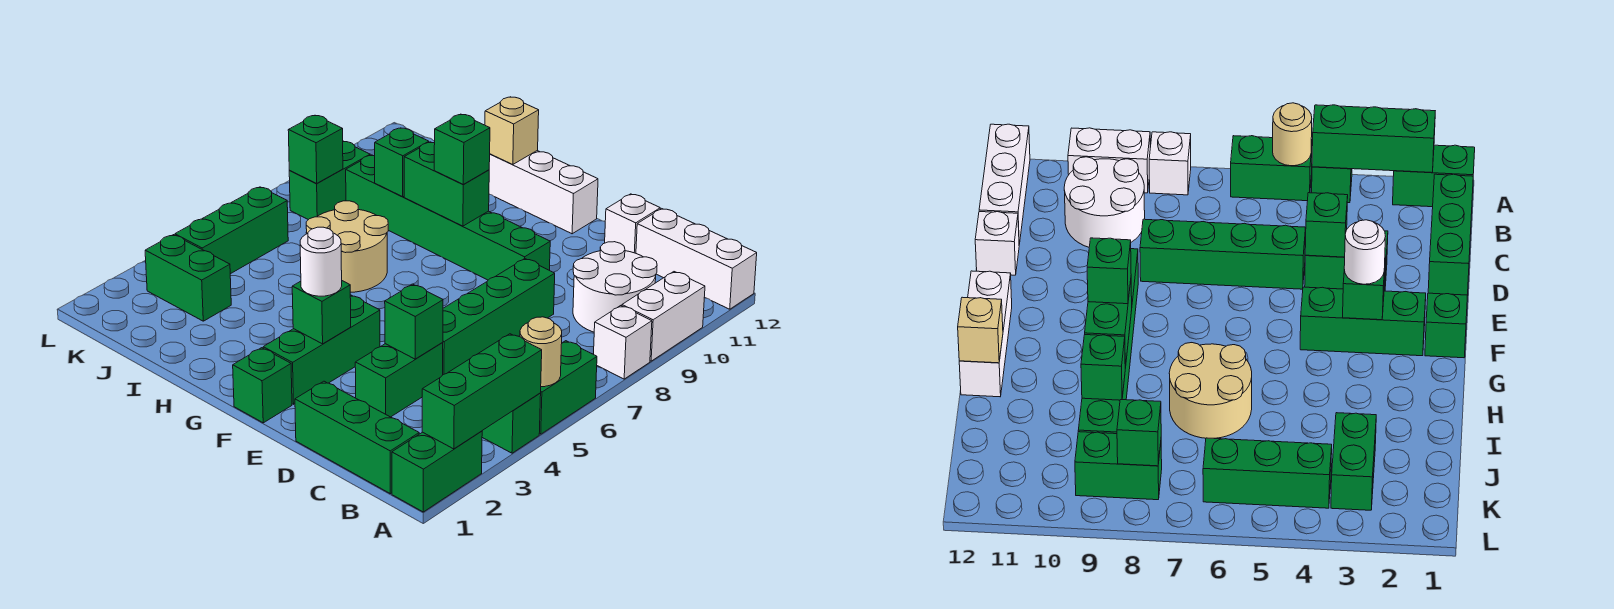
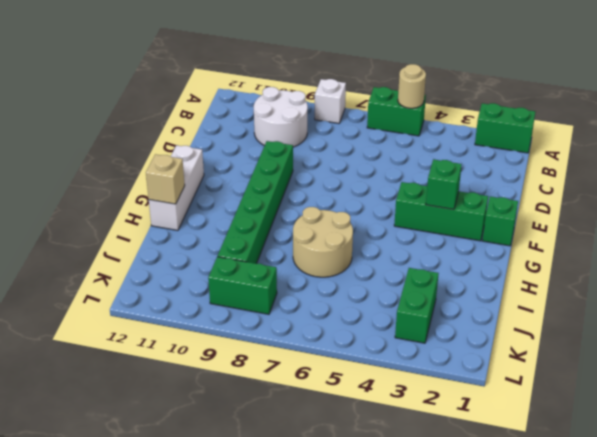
none -> green 1x1 brick [482,393,541,453]
none -> white 1x2 brick [622,272,705,361]
none -> white 1x3 brick [636,209,757,309]

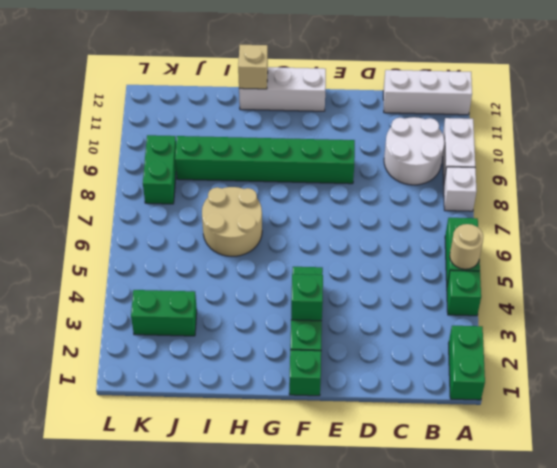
none -> green 1x3 brick [295,381,419,494]
none -> green 1x2 brick [355,343,443,417]
none -> green 1x4 brick [443,259,555,375]

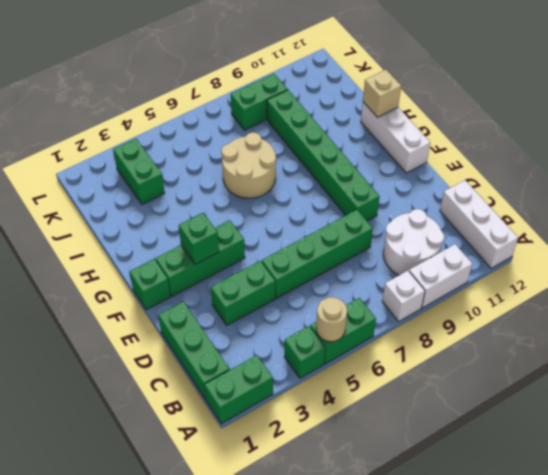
none -> white 1x1 brick [605,194,660,253]
none -> green 1x3 brick [175,187,288,274]
none -> green 1x3 brick [422,334,542,449]

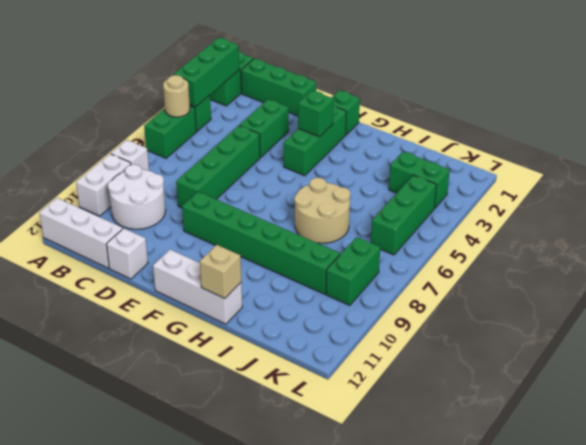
none -> green 1x1 brick [385,284,443,359]
none -> green 1x2 brick [404,142,489,226]
none -> green 1x1 brick [375,128,429,197]

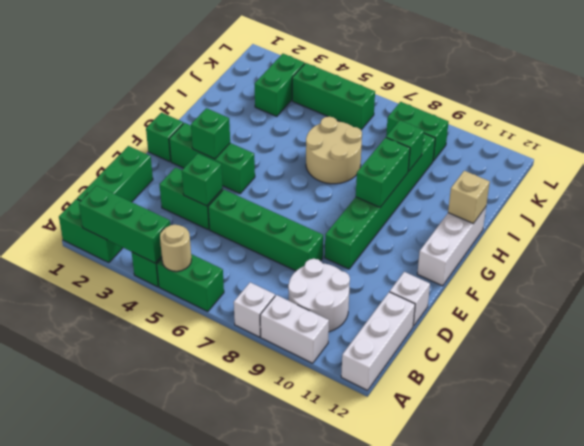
none -> green 1x1 brick [288,116,343,183]
none -> white 1x1 round brick [300,227,342,296]
none -> green 1x1 brick [434,114,490,184]

